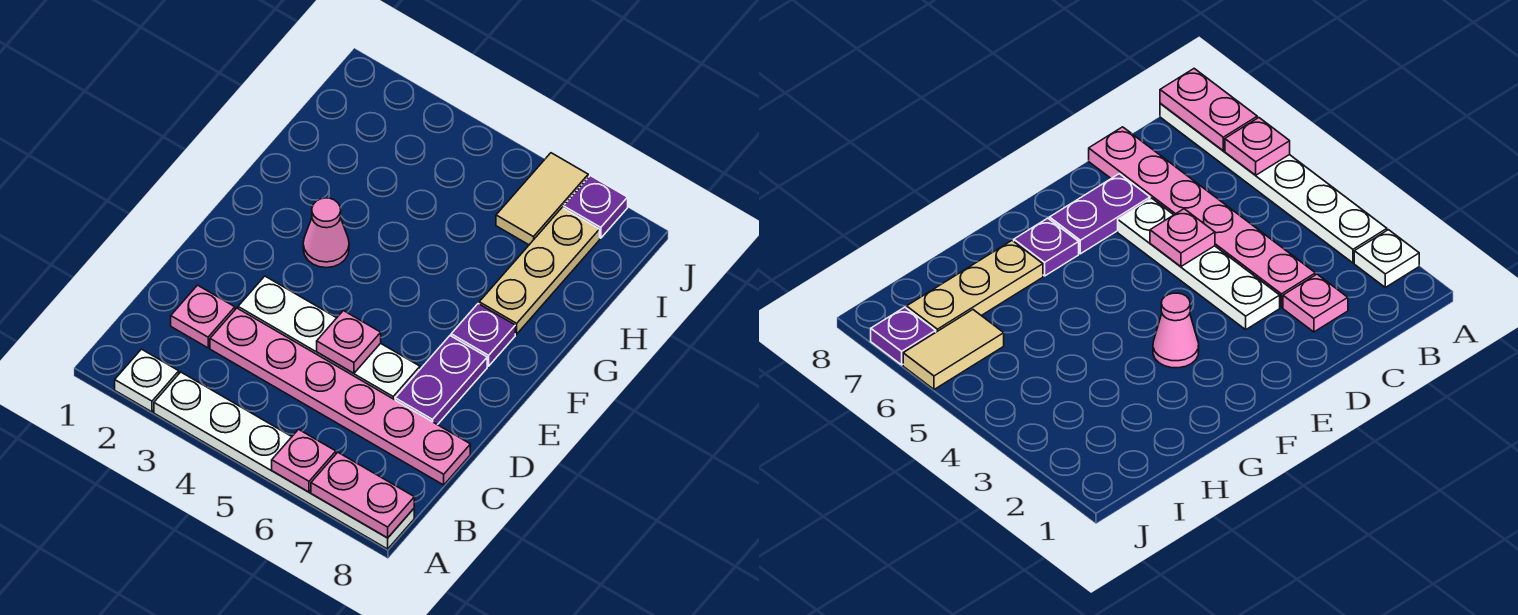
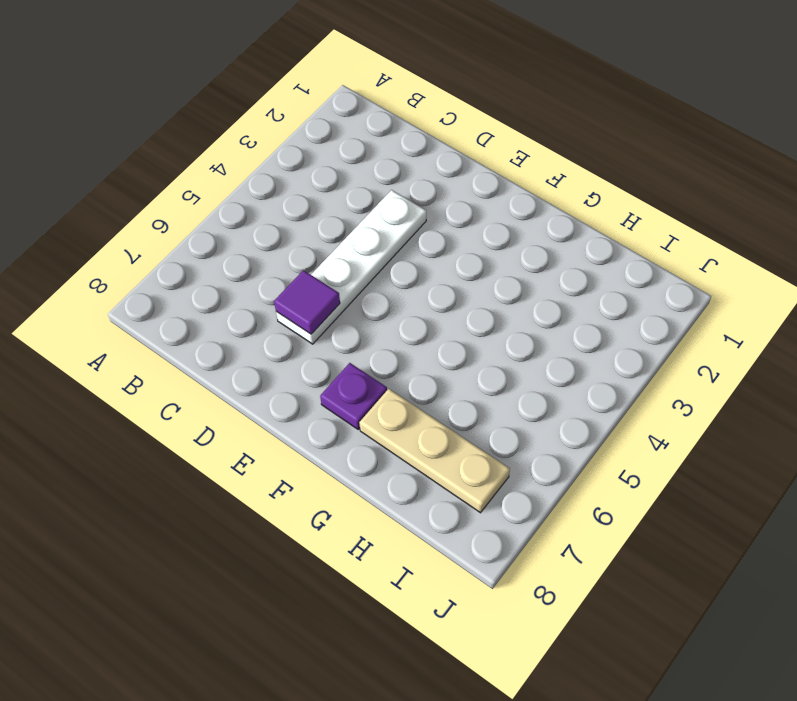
purple 1x1 tile [274,270,340,334] -> none
none -> white 1x1 plate [115,349,179,412]
none -> white 1x6 plate [154,372,414,549]
none -> pink 1x1 plate [171,285,235,348]

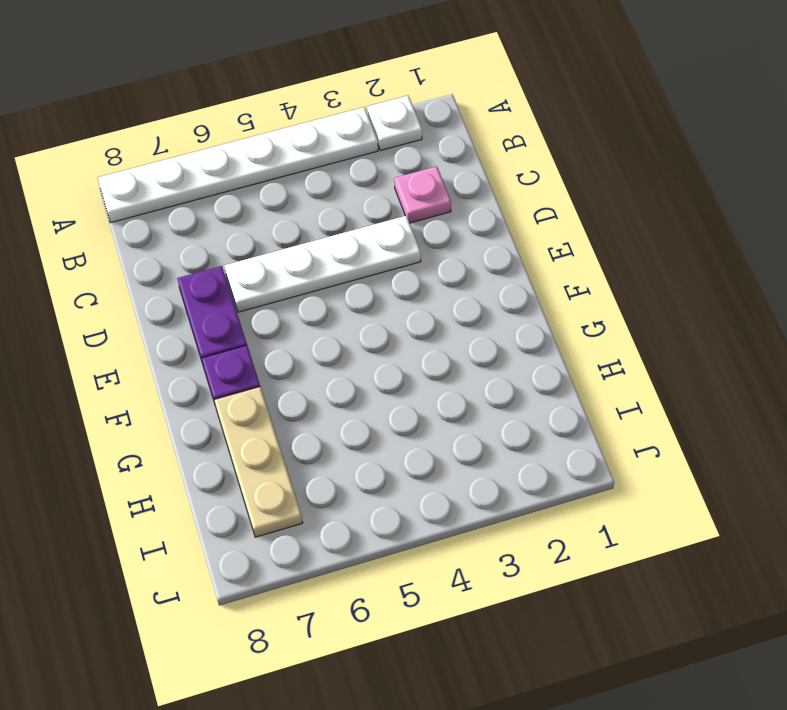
none -> pink 1x6 plate [210,308,470,485]
none -> pink 1x1 cone [303,198,349,268]
none -> tan 1x2 tile [496,153,588,245]

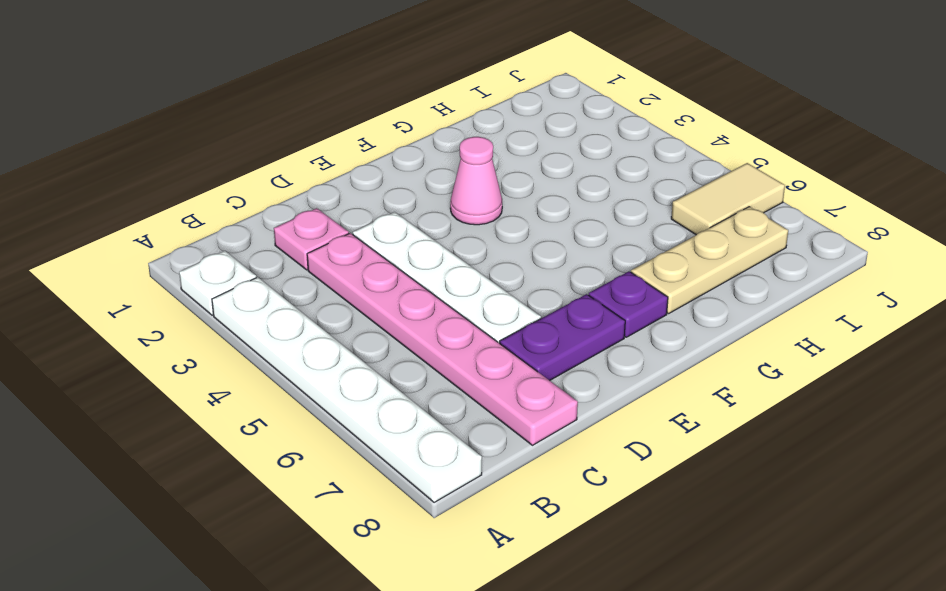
none -> purple 1x1 plate [563,176,628,238]
none -> pink 1x1 plate [272,430,336,492]
none -> pink 1x2 plate [311,452,414,538]

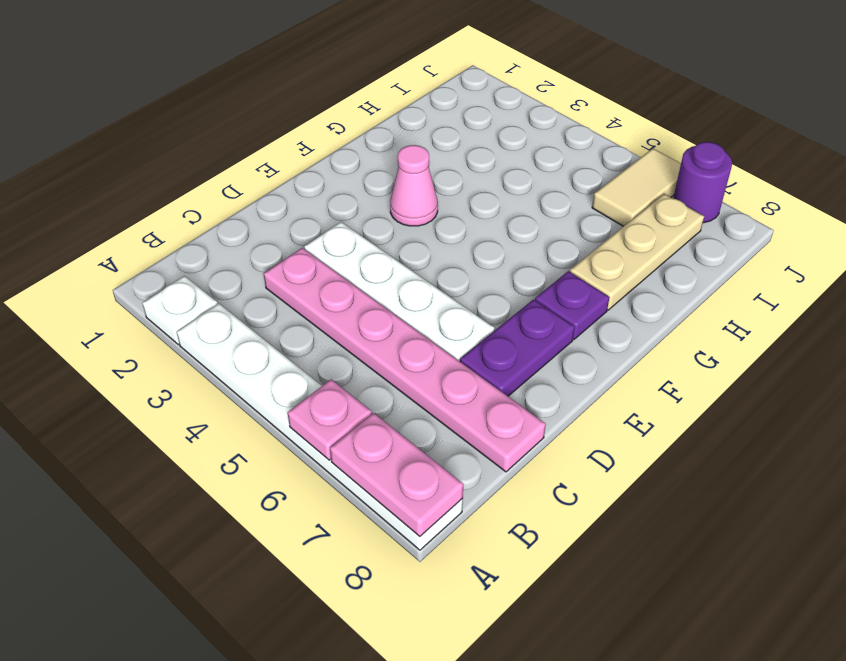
purple 1x1 round brick [673,142,732,223] -> purple 1x1 plate [563,176,628,238]
none -> pink 1x1 plate [171,285,235,348]
none -> pink 1x1 plate [317,311,381,373]

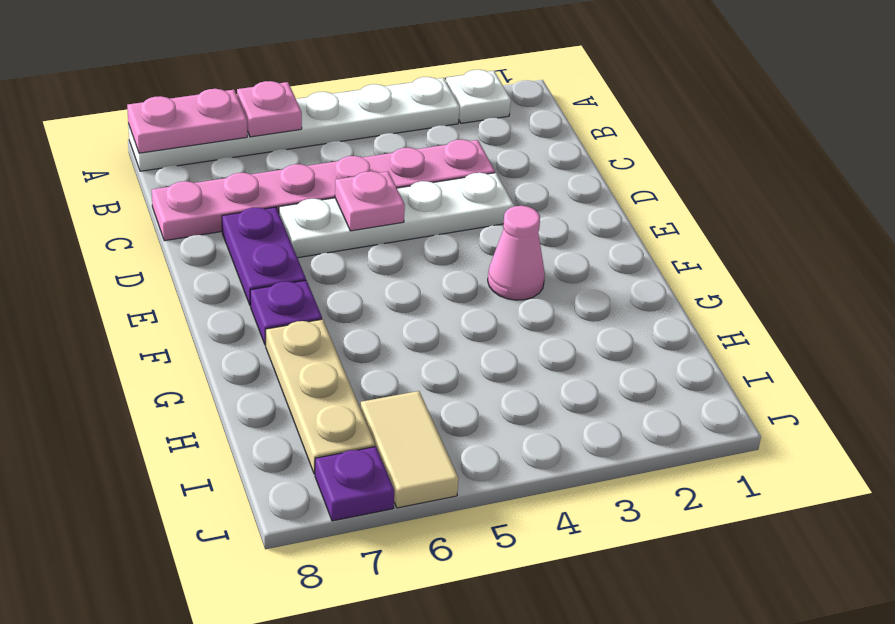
none -> pink 1x1 plate [171,285,235,348]

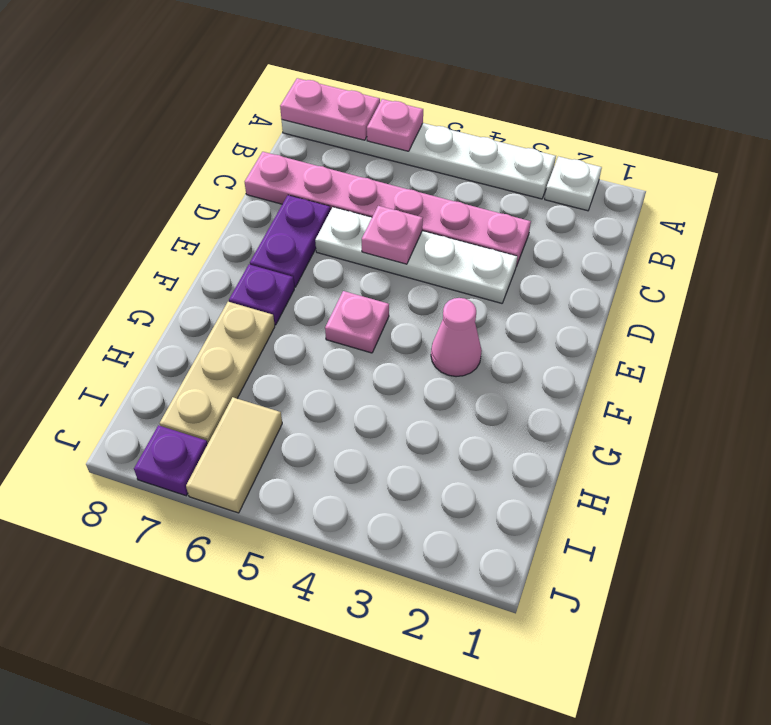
pink 1x1 plate [325,291,389,353] -> pink 1x1 plate moved to [171,285,235,348]

